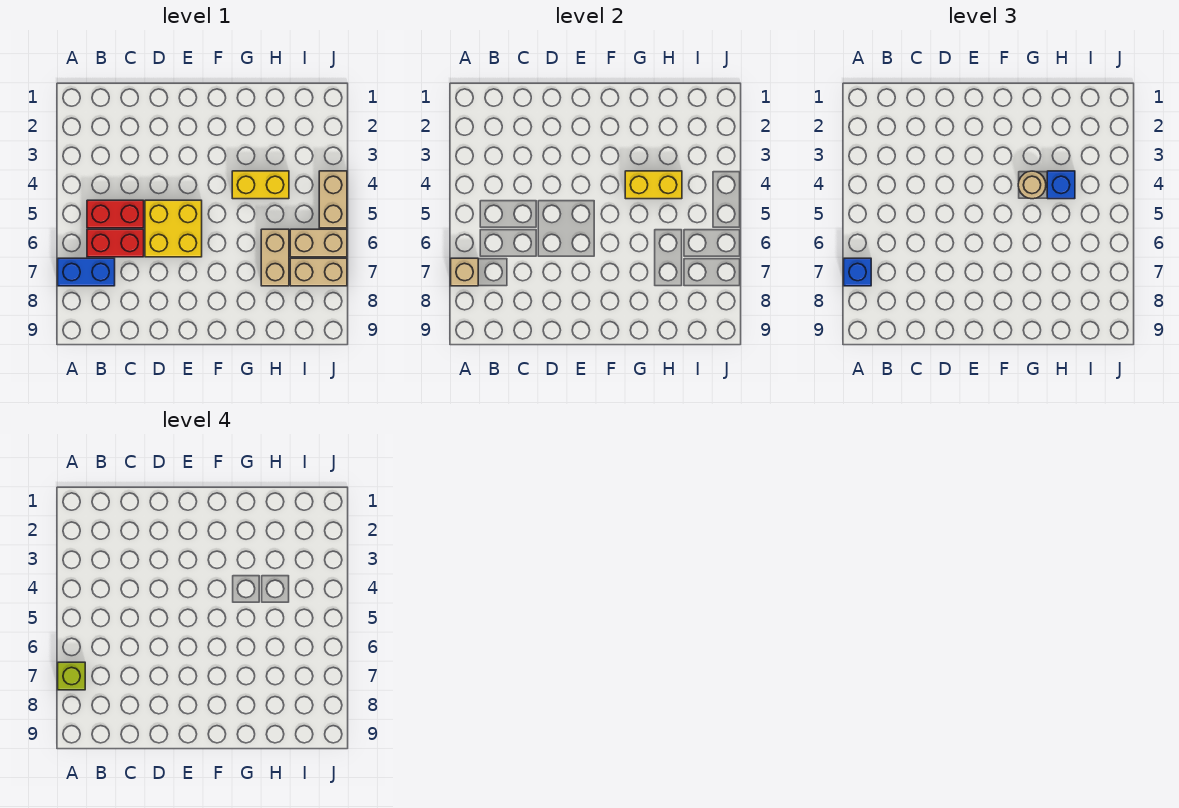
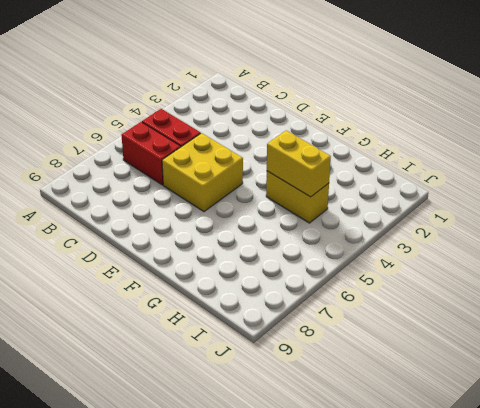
none -> blue 1x2 brick [58,258,115,286]
none -> tan 1x2 brick [261,229,289,286]
none -> tan 1x2 brick [290,229,347,257]

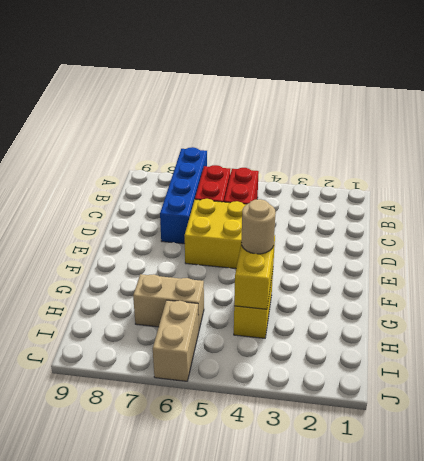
blue 1x4 brick [160,147,207,244] -> blue 1x2 brick [58,258,115,286]
none -> tan 1x2 brick [290,258,347,286]
none -> tan 1x2 brick [319,171,347,228]
none -> tan 1x1 brick [451,258,478,286]

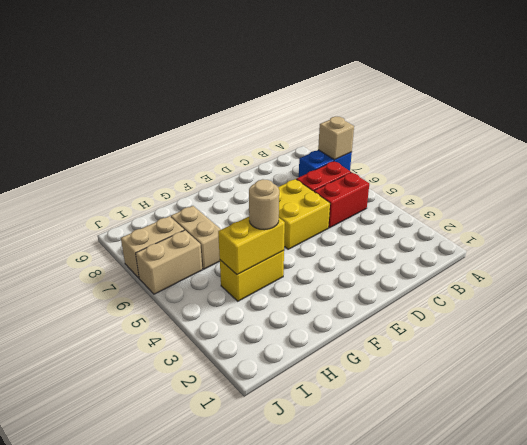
none -> tan 1x2 brick [319,171,347,228]
none -> blue 1x1 brick [844,258,871,286]
none -> blue 1x1 brick [1047,171,1075,199]

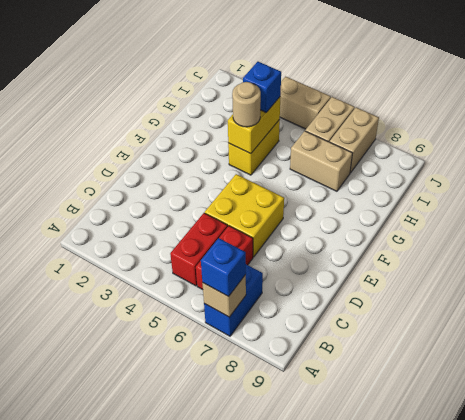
none -> lime 1x1 brick [58,662,85,690]

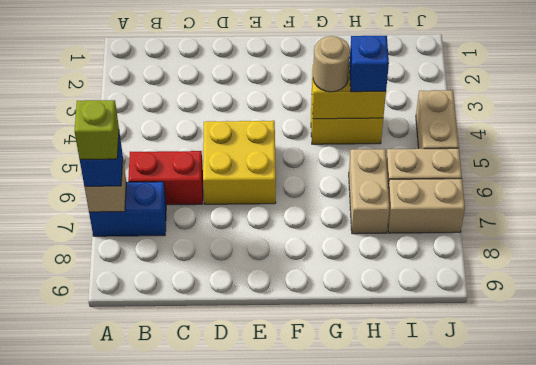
none -> red 1x2 brick [87,200,144,228]

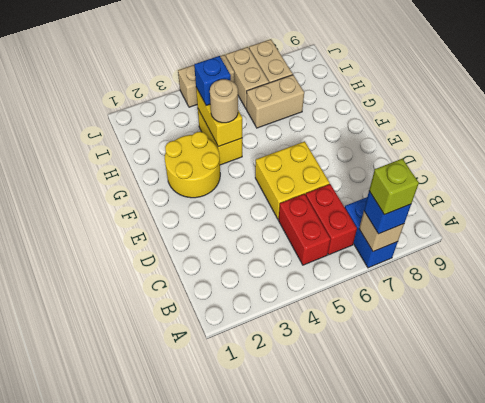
yellow 2x2 round brick [165,132,220,198] -> none

